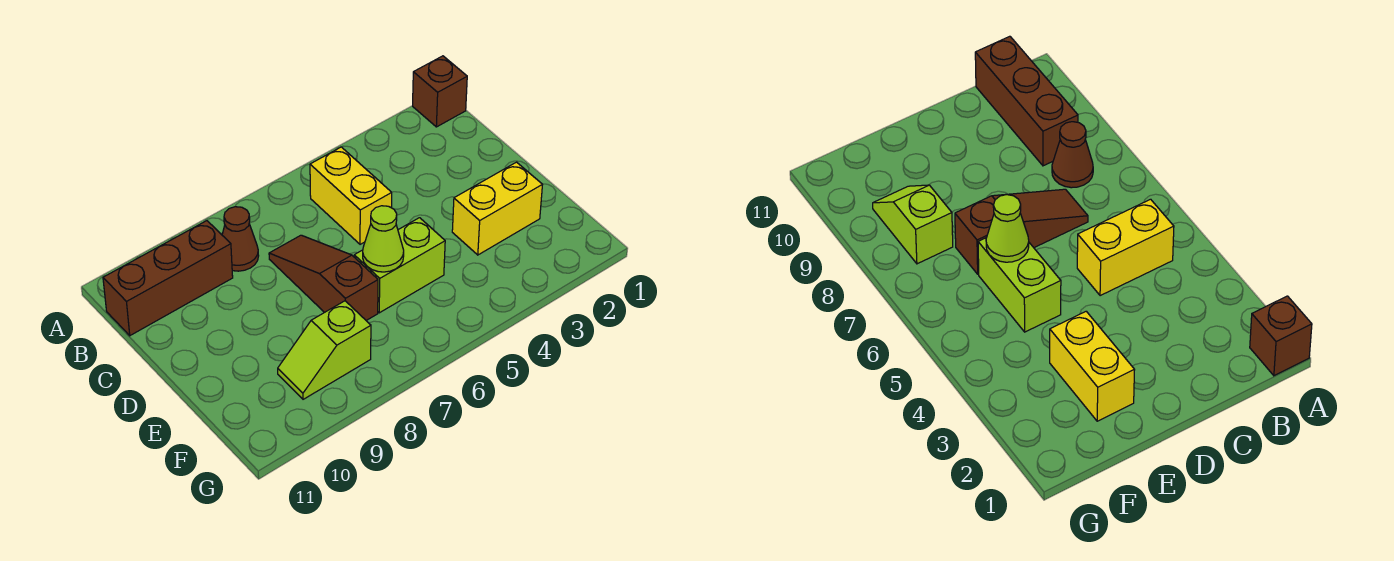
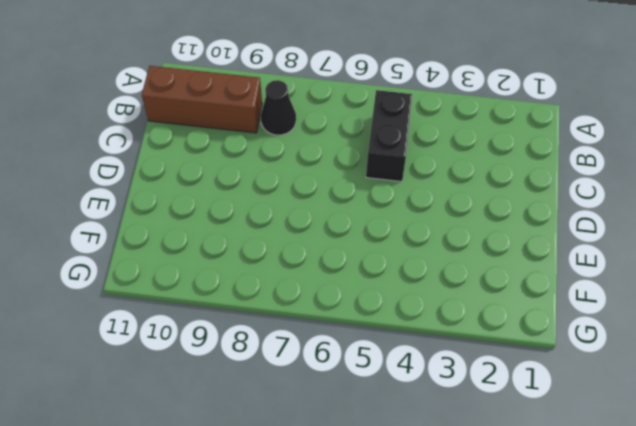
black 1x2 brick [366,90,412,182] -> yellow 1x2 brick [310,147,392,244]
black 1x1 cone [261,80,296,135] -> brown 1x1 cone [222,207,259,271]
none -> brown 1x1 brick [413,56,467,127]
none -> brown 1x3 slope [269,235,378,320]

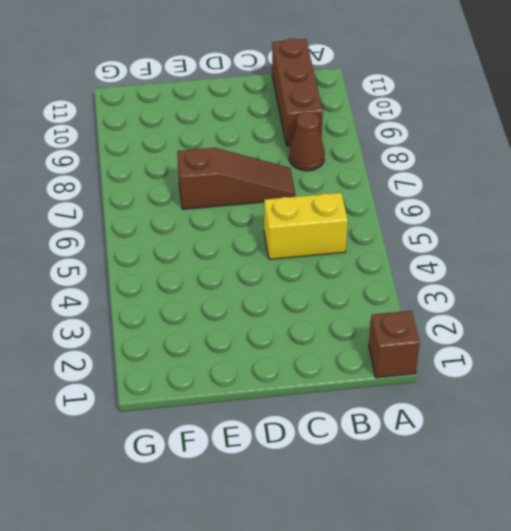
none -> yellow 1x2 brick [452,162,542,255]
none -> lime 1x2 brick [354,218,445,313]

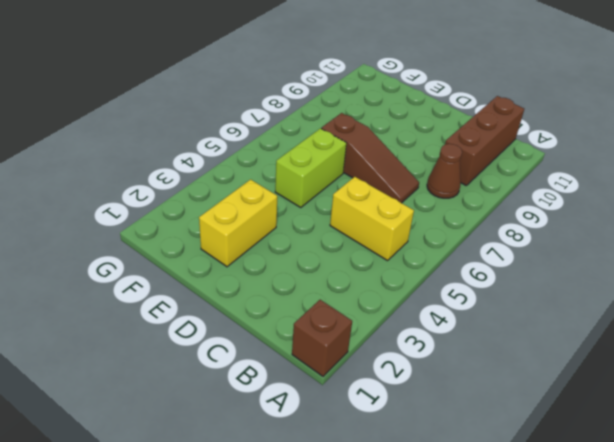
none -> lime 1x2 slope [278,301,371,399]
none -> lime 1x1 cone [363,206,404,272]

